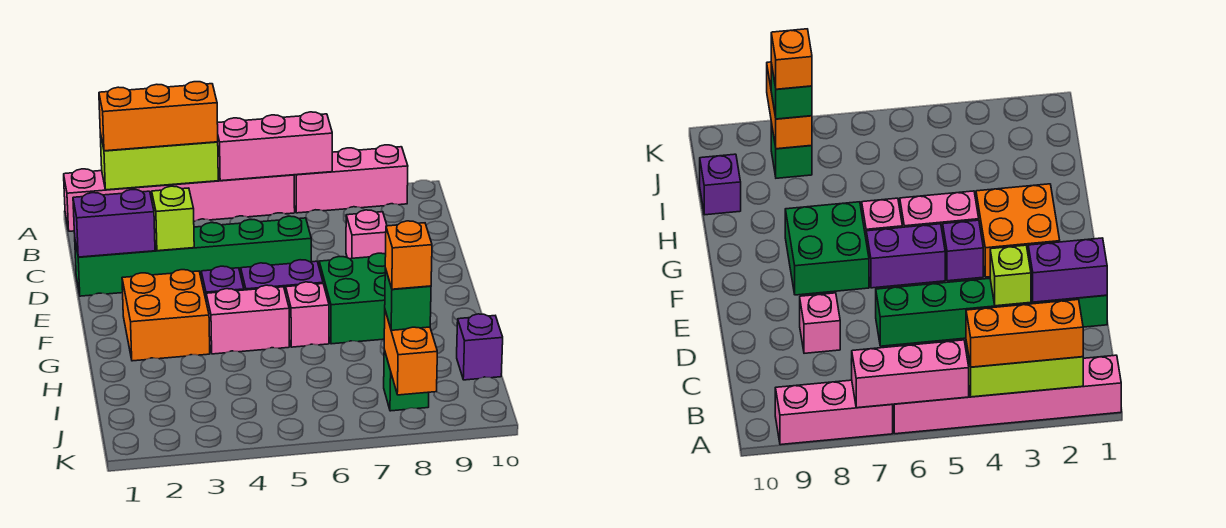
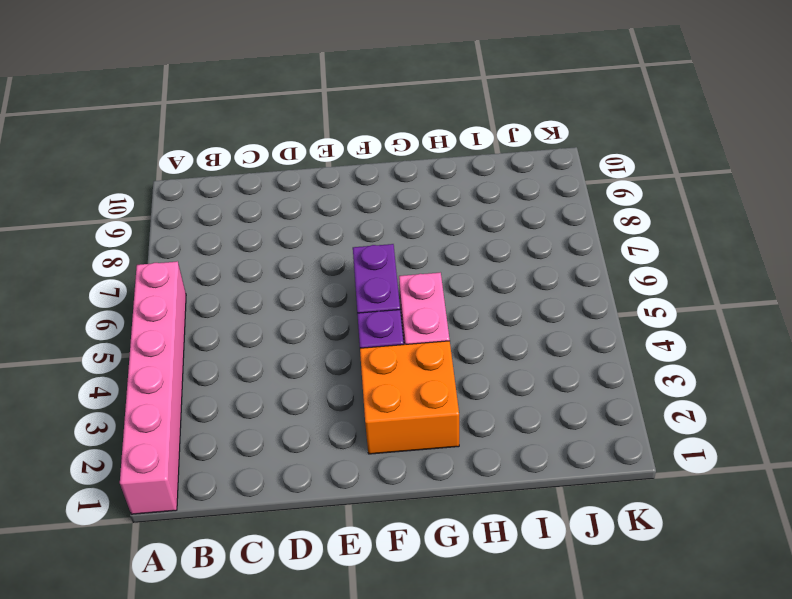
none -> pink 1x3 brick [294,145,408,213]
none -> green 1x6 brick [75,216,311,296]
none -> pink 1x1 brick [346,210,387,259]

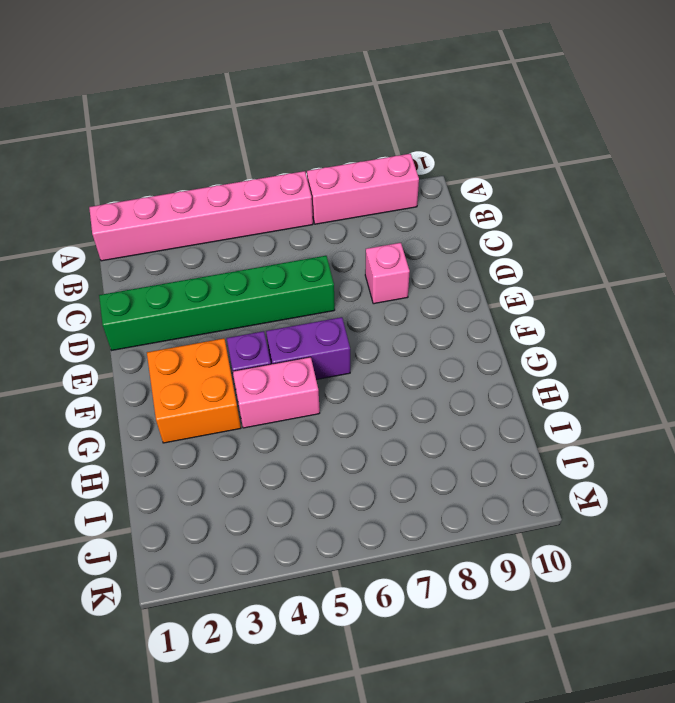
none -> green 2x2 brick [319,253,386,344]
none -> pink 1x1 brick [286,282,329,347]
none -> purple 1x1 brick [457,314,503,380]

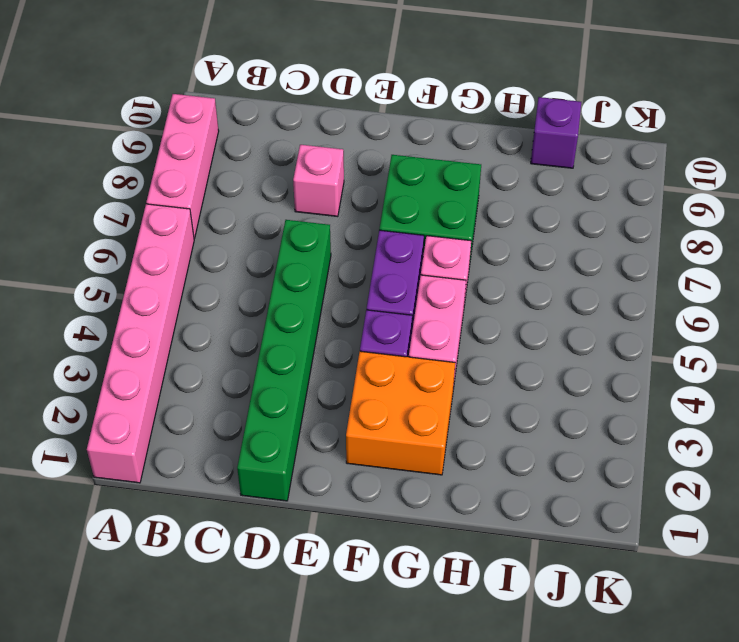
none -> green 1x1 brick [384,350,429,411]
none -> lime 1x3 brick [100,133,218,190]
none -> pink 1x3 brick [217,112,332,181]

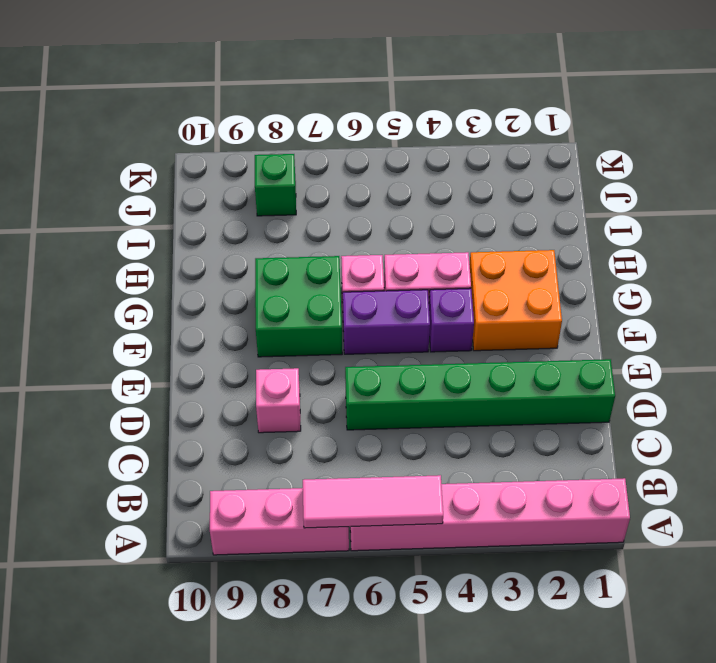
pink 1x3 tile [303,475,443,528] -> pink 1x3 brick [217,112,332,181]
none -> purple 1x1 brick [457,314,503,380]
none -> lime 1x3 brick [100,133,218,190]
none -> purple 1x2 brick [73,190,155,257]

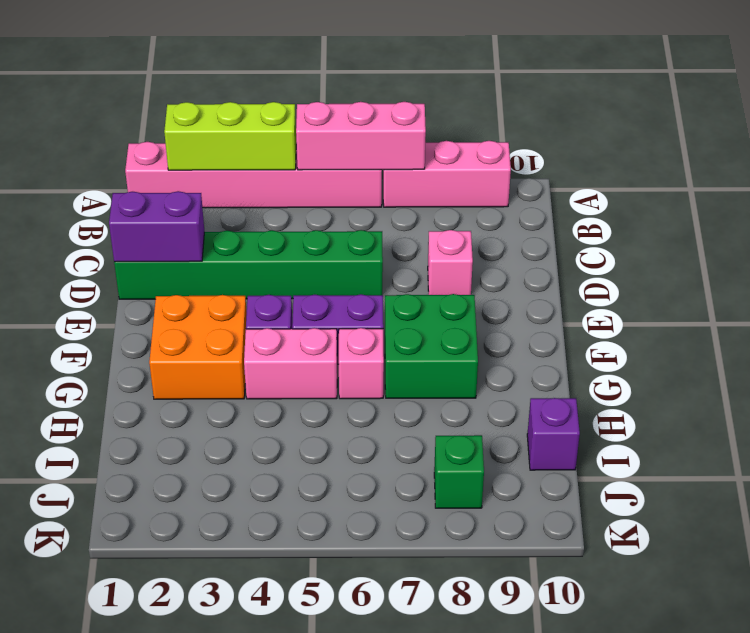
none -> lime 1x1 brick [152,186,194,251]
none -> orange 1x2 brick [384,311,437,395]
none -> orange 1x3 brick [99,82,218,151]

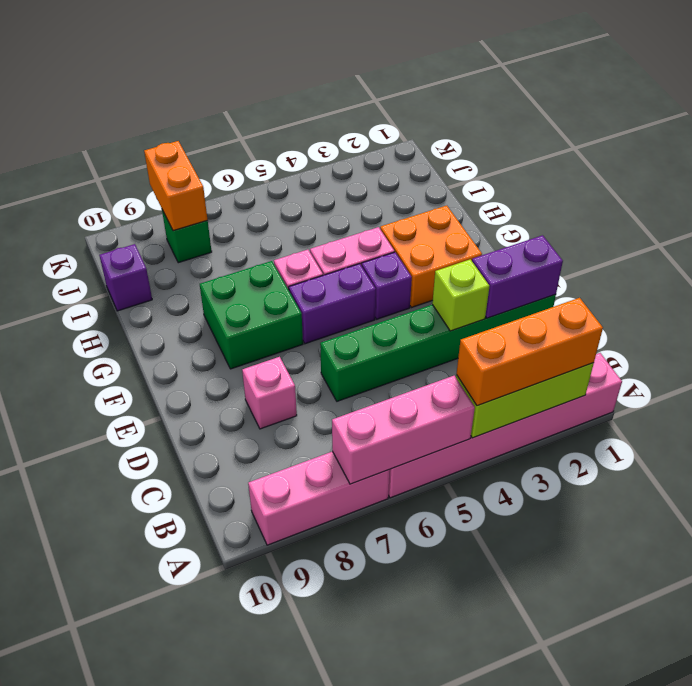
none -> green 1x1 brick [385,268,431,330]
none -> orange 1x1 brick [385,221,432,289]

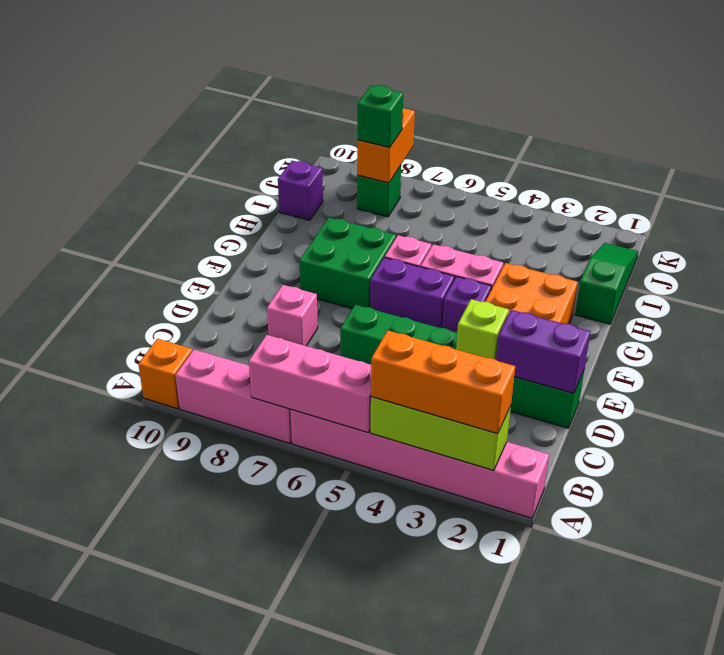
orange 1x1 brick [138,339,192,409] -> orange 1x1 brick moved to [385,221,432,289]
green 1x3 slope [575,243,638,324] -> none

